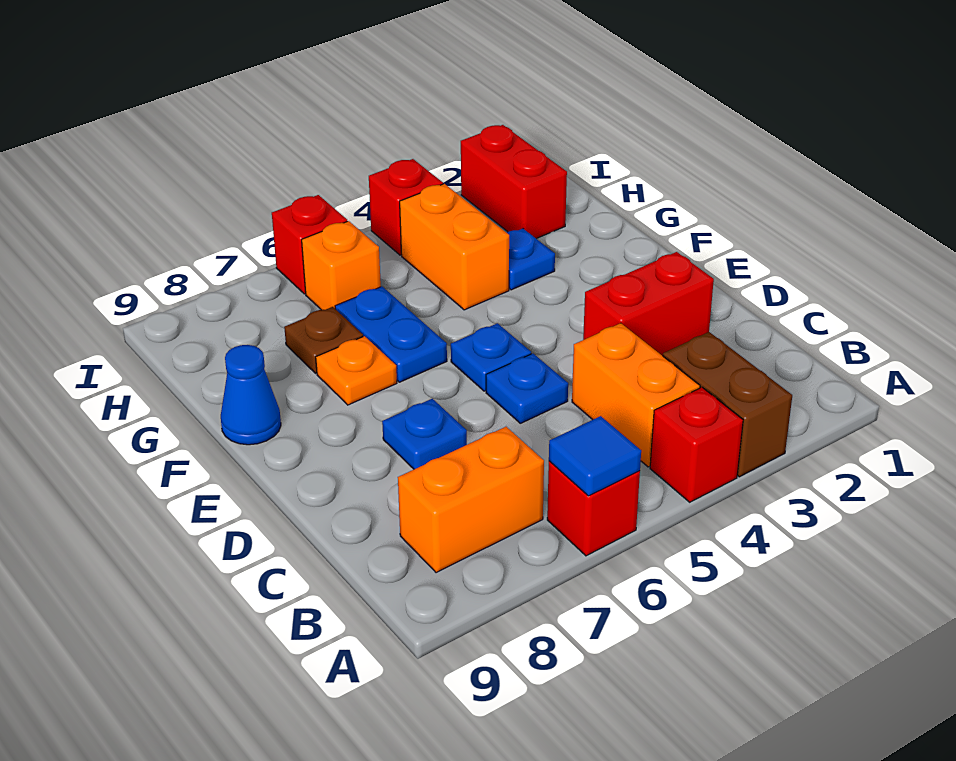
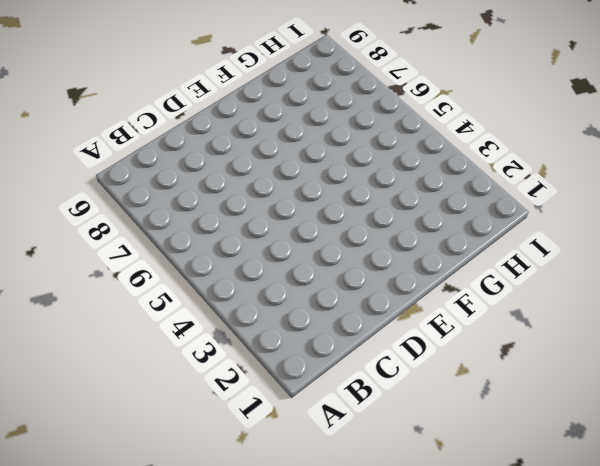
none -> brown 1x2 brick [663,332,792,477]
none -> red 1x1 brick [650,387,743,502]
none -> red 1x1 brick [547,461,640,556]

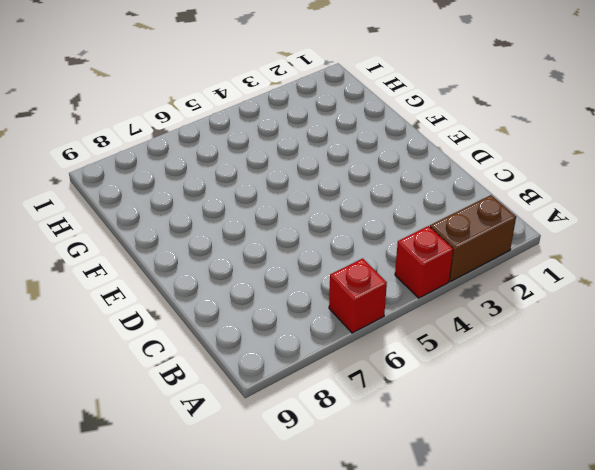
brown 1x2 brick [430,195,516,281] -> brown 1x2 brick turned to [663,332,792,477]
none -> orange 1x2 brick [572,323,700,467]
none -> orange 1x2 brick [398,427,544,573]
none -> red 1x2 brick [583,252,714,356]

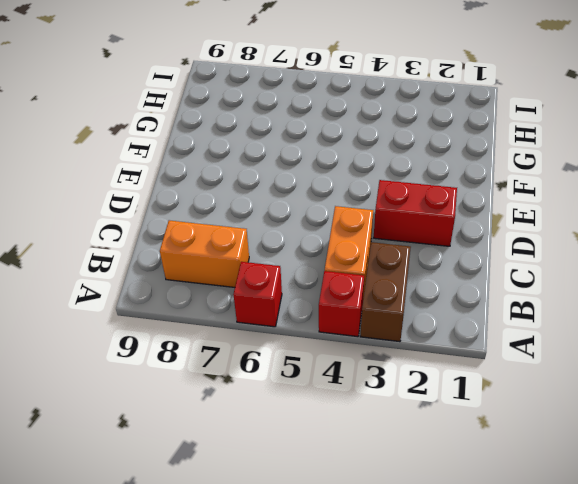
none -> blue 1x1 plate [486,354,568,423]
none -> blue 1x1 plate [382,399,467,469]
none -> blue 1x1 plate [451,323,531,391]

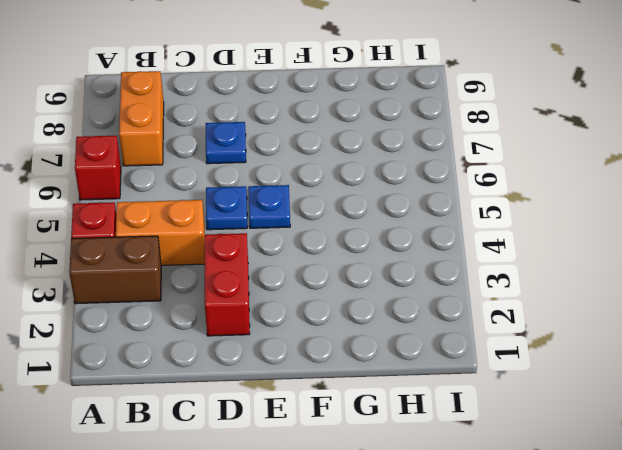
none -> blue 1x2 plate [335,287,447,382]
none -> orange 1x1 plate [316,336,397,405]
none -> blue 1x1 cone [221,345,281,445]

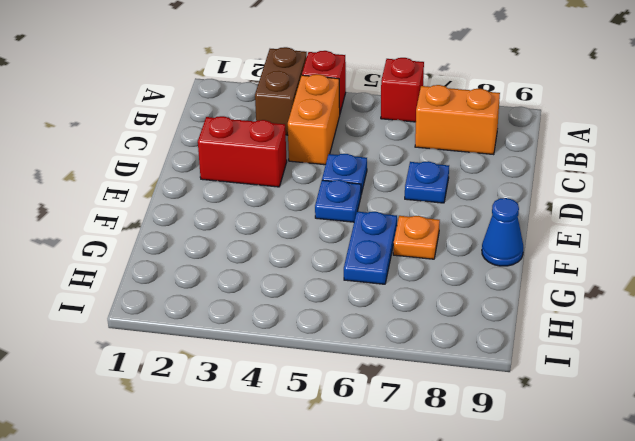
none -> blue 1x1 plate [506,229,555,290]
none -> orange 1x2 brick [400,184,509,310]
none -> brown 1x1 plate [284,307,363,373]

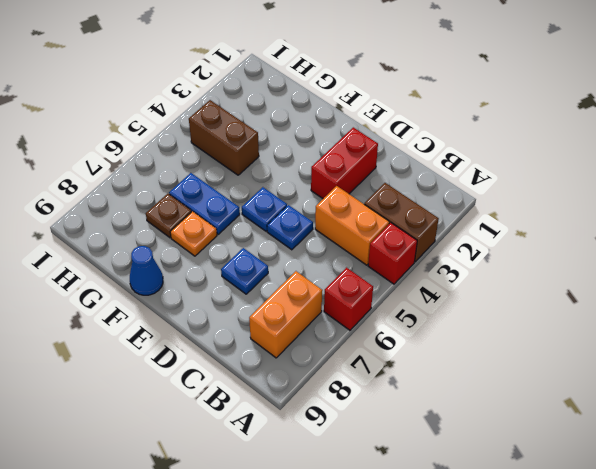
brown 1x2 brick [189,100,259,175] -> orange 1x2 brick [400,184,509,310]
none -> blue 1x1 plate [506,229,555,290]
none -> red 1x2 brick [461,125,567,239]
none -> orange 1x1 brick [302,221,381,310]

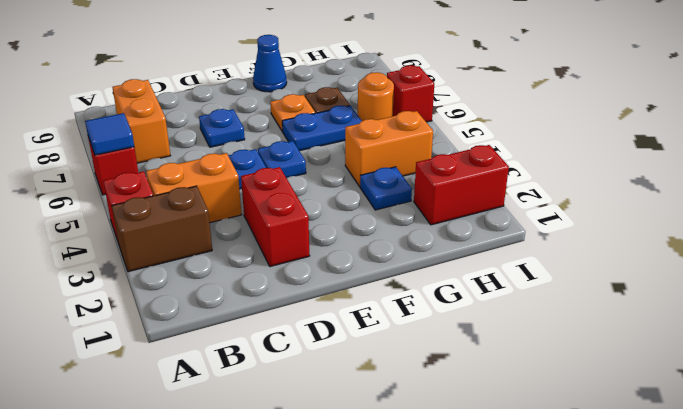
orange 1x1 round brick [358,72,394,121] -> orange 1x1 brick [302,221,381,310]
none -> red 1x1 brick [369,159,443,255]

